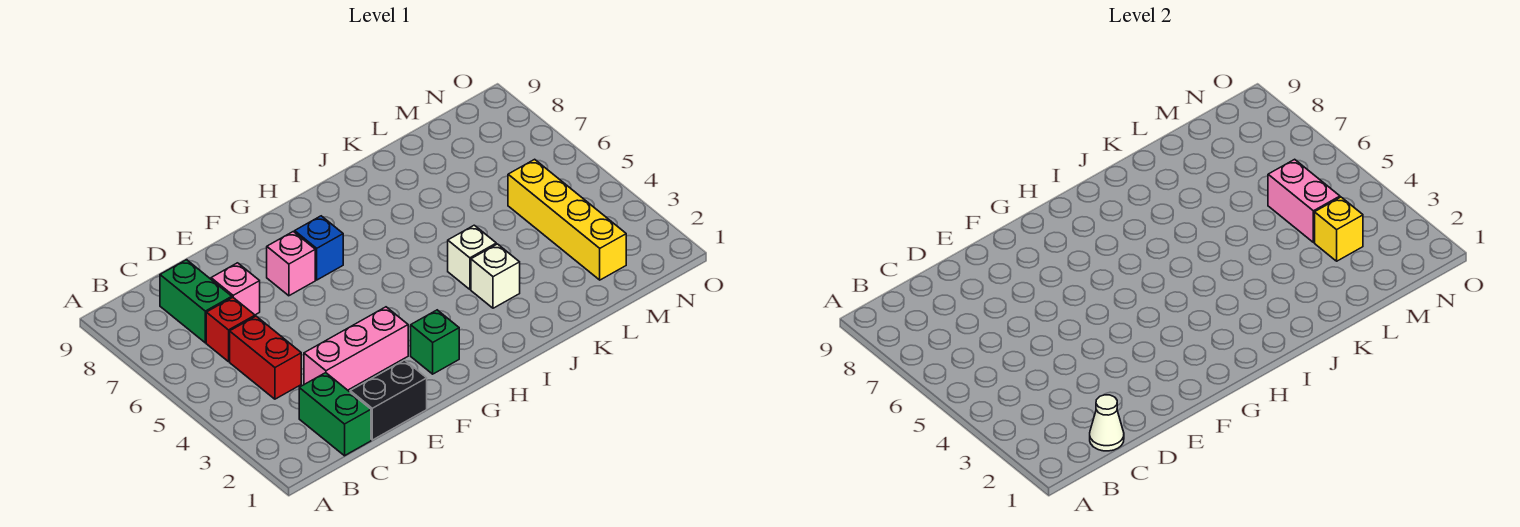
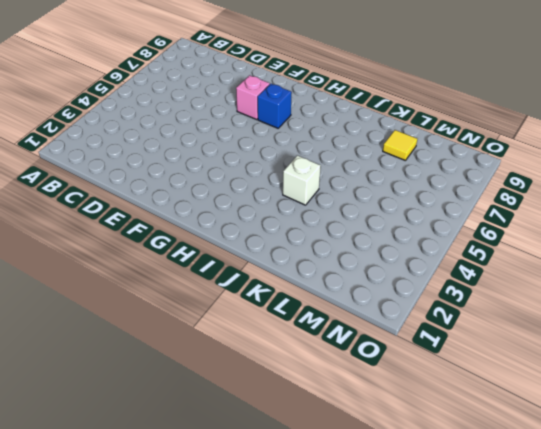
yellow 1x1 tile [383,130,417,161] -> none
none -> green 1x2 brick [299,373,371,456]
none -> red 1x2 brick [230,316,301,399]
none -> red 1x1 brick [206,297,255,362]

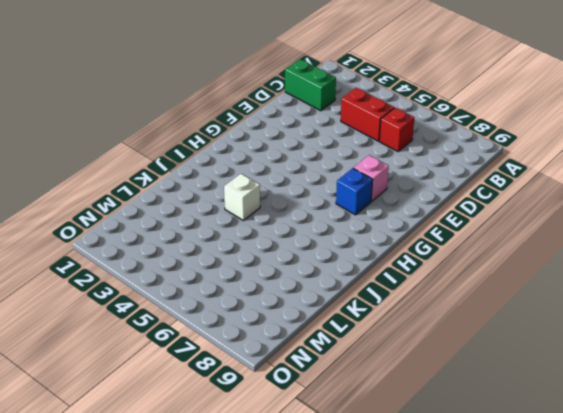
none -> green 1x2 brick [160,260,232,343]
none -> black 1x2 brick [350,360,427,440]
none -> pink 1x3 brick [304,307,408,390]

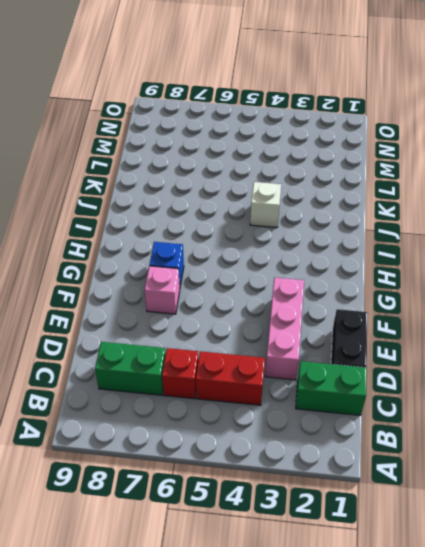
none -> pink 1x1 brick [211,263,260,315]
none -> green 1x1 brick [411,310,459,374]
none -> white 1x1 brick [471,244,520,308]

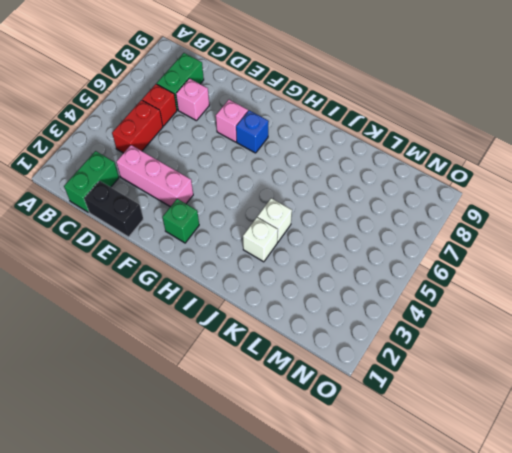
none -> yellow 1x4 brick [508,159,626,280]
none -> white 1x1 cone [1090,395,1124,451]
none -> yellow 1x1 brick [1315,197,1363,261]

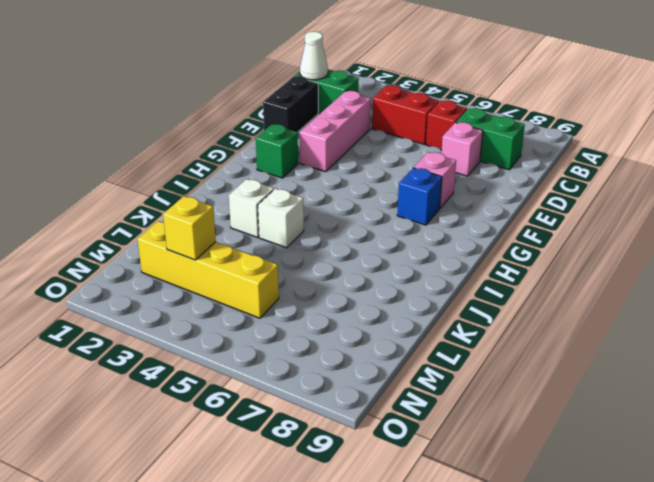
none -> pink 1x2 brick [1268,159,1340,242]

